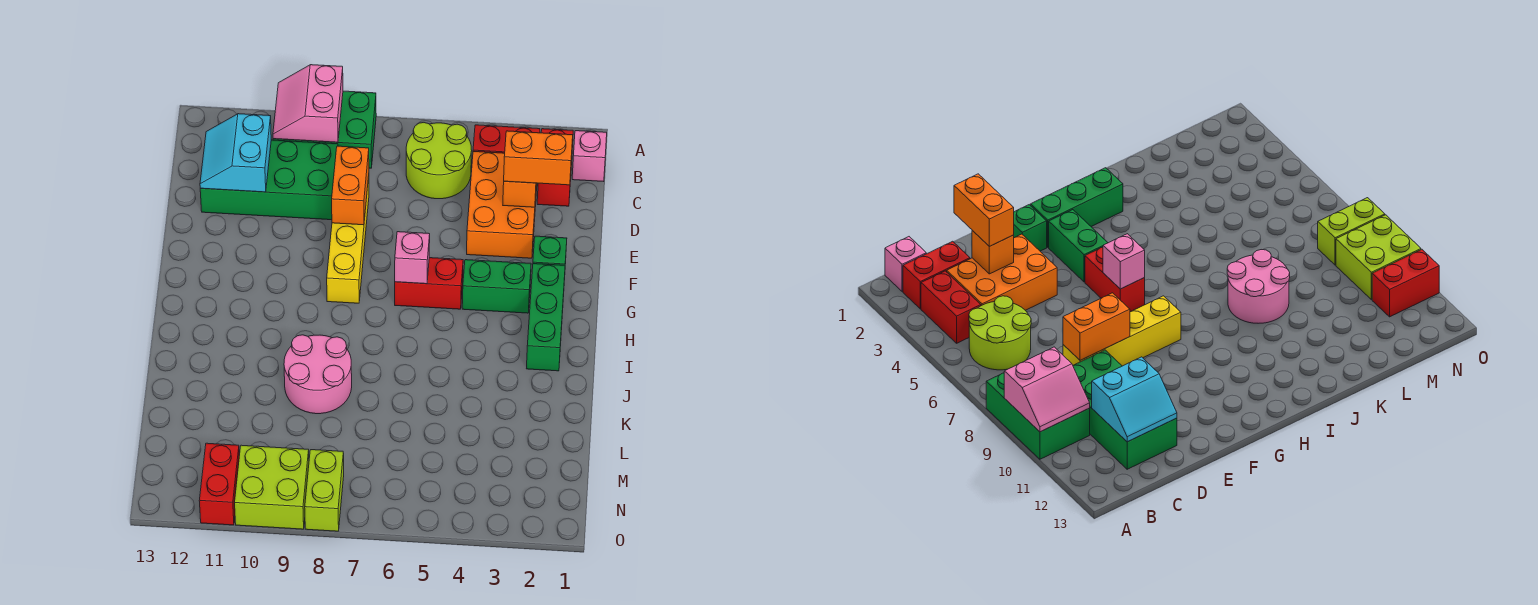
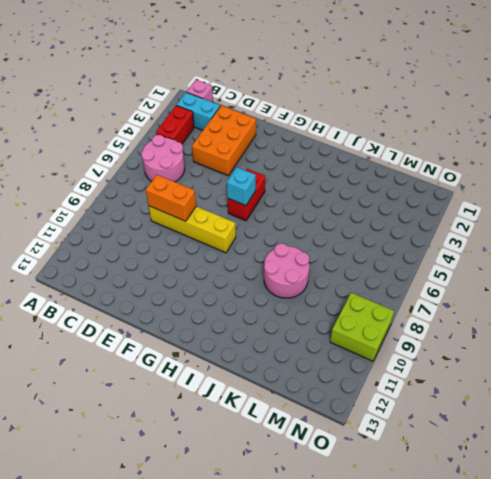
cyan 1x2 brick [177,92,220,130] -> red 1x2 brick [537,129,573,206]
pink 2x2 round brick [141,135,185,182] -> lime 2x2 round brick [406,123,472,199]
orange 2x3 brick [192,106,256,176] -> orange 2x3 brick turned to [467,152,537,258]
cyan 1x1 brick [227,167,256,206] -> pink 1x1 brick [395,232,430,284]
none -> green 2x3 brick [273,91,376,168]
none -> green 2x4 brick [200,140,338,220]
none -> green 1x1 brick [533,236,567,265]

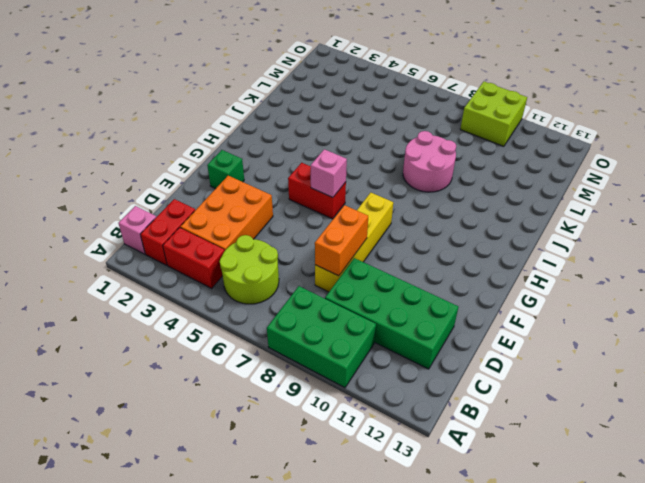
none -> green 1x3 brick [526,264,565,371]
none -> green 1x2 brick [462,260,531,313]
none -> lime 1x2 brick [305,450,344,531]

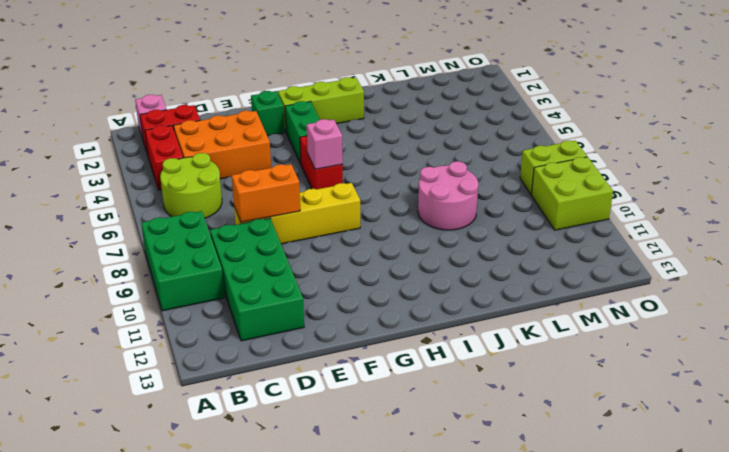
lime 1x3 brick [278,77,364,132] -> green 1x3 brick [526,264,565,371]
none -> red 1x2 brick [199,443,239,525]
none -> pink 2x2 slope [273,65,343,142]
none -> cyan 2x2 slope [200,114,271,192]

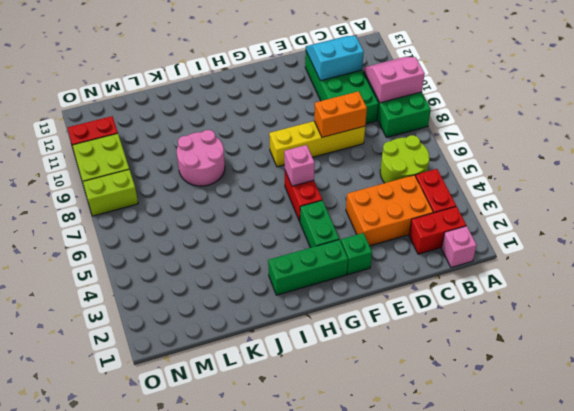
none -> orange 1x1 brick [503,181,536,207]
none -> orange 1x2 brick [504,131,573,185]

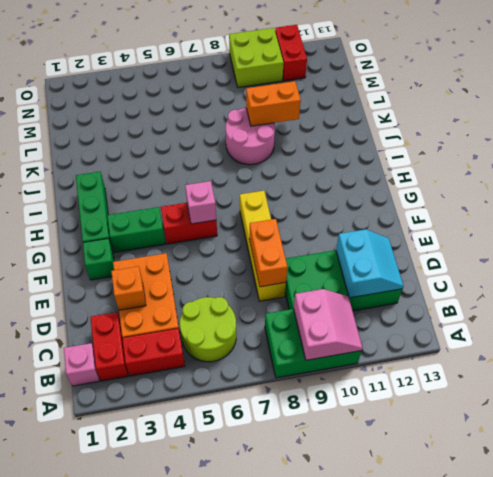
orange 1x2 brick [246,81,301,126] -> orange 1x2 brick moved to [504,131,573,185]
none -> lime 1x2 brick [305,450,344,531]

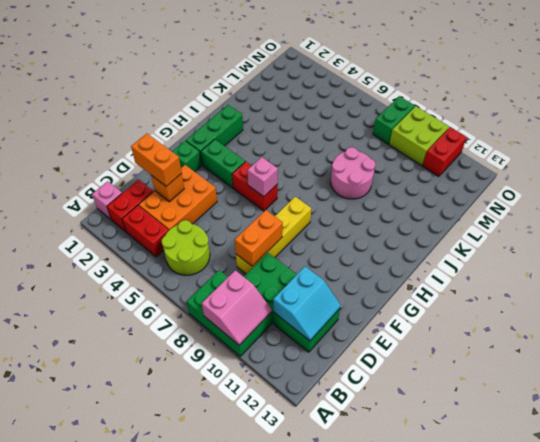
green 1x2 brick [373,96,415,144] -> lime 1x2 brick [305,450,344,531]

